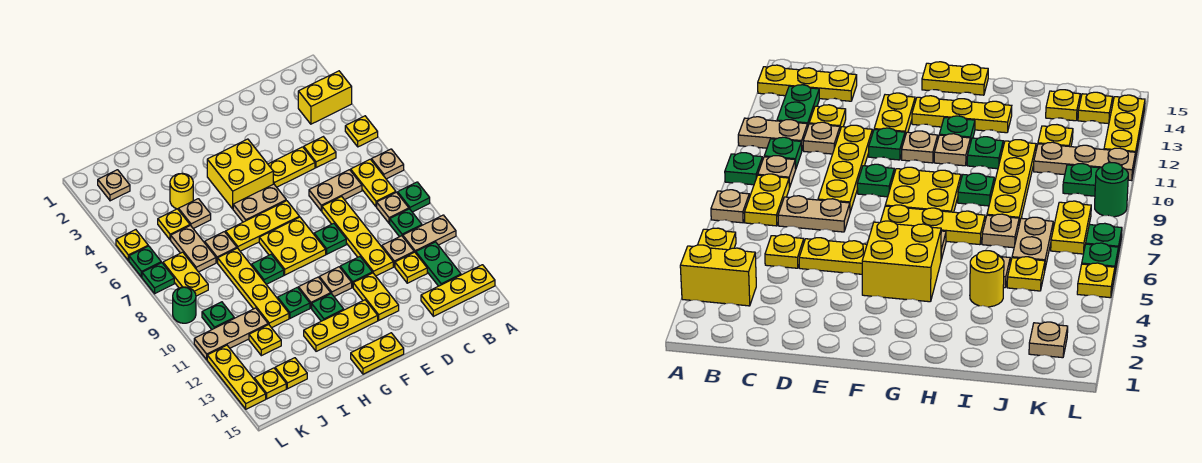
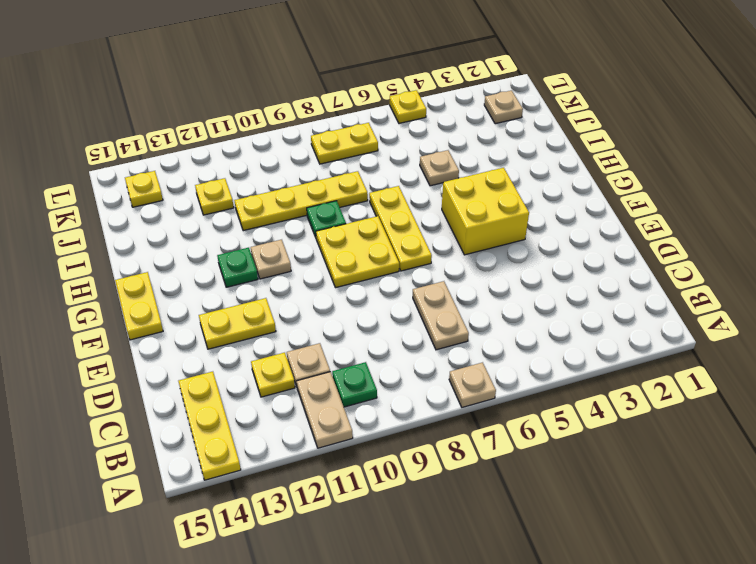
none -> yellow 1x2 brick [298,71,352,124]
none -> yellow 1x1 plate [345,116,378,147]
none -> green 1x1 plate [398,182,430,212]
none -> yellow 1x2 plate [351,159,396,207]

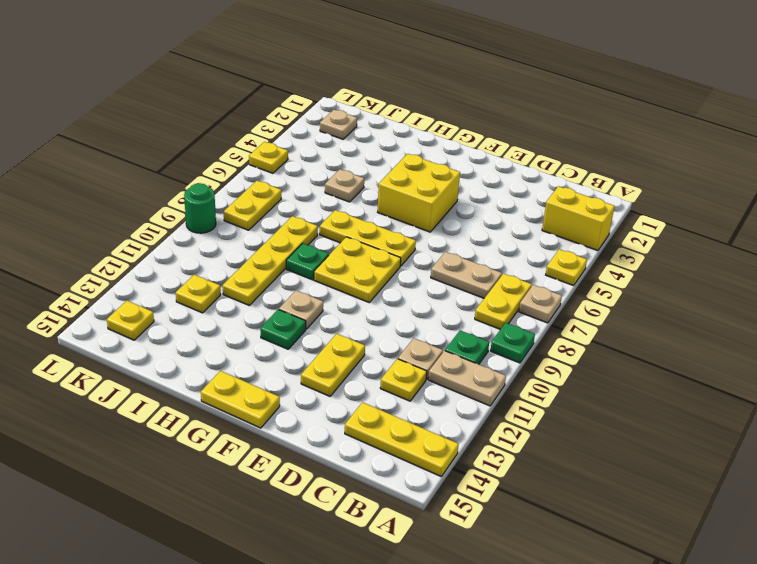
none -> tan 1x1 plate [377,192,409,223]
none -> green 1x2 plate [416,242,461,286]
none -> yellow 1x1 plate [304,137,336,168]
none -> yellow 1x2 plate [268,147,315,187]

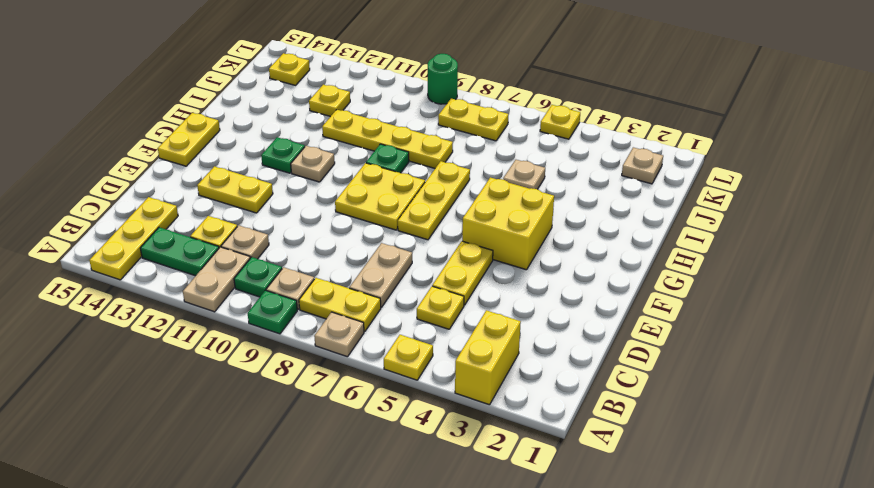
none -> yellow 1x4 plate [322,196,393,276]
none -> green 1x1 plate [314,223,346,254]
none -> green 1x1 plate [340,257,372,287]
none -> tan 1x2 plate [233,184,286,222]

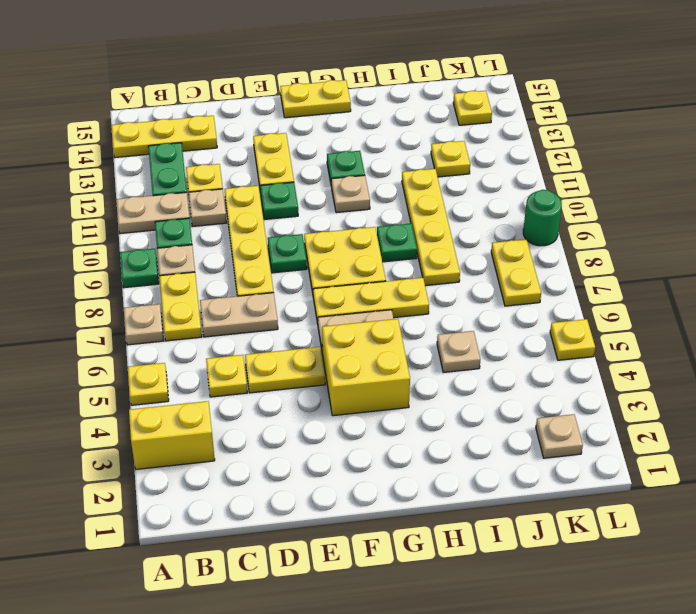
none -> tan 1x1 plate [319,267,352,297]
none -> yellow 1x3 plate [304,300,378,351]
none -> green 1x1 plate [278,287,310,318]
none -> yellow 1x1 round brick [170,173,193,209]

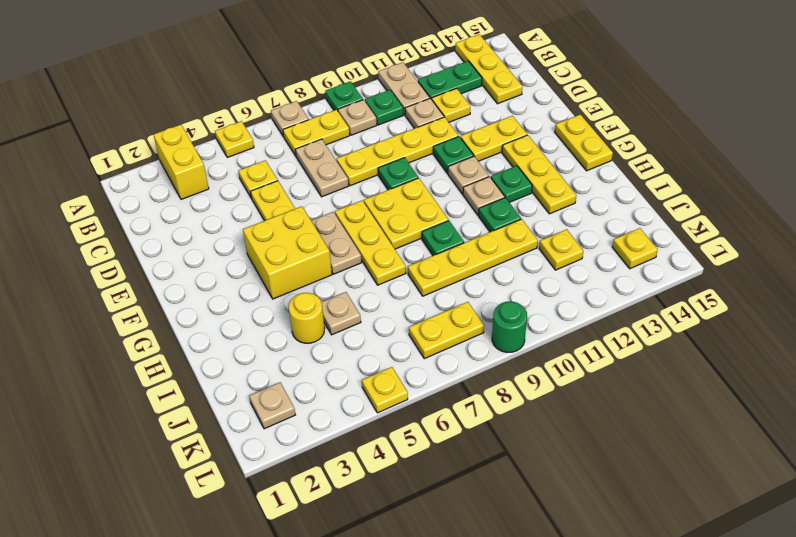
none -> tan 1x1 plate [205,232,237,263]
none -> yellow 1x1 plate [158,209,190,240]
none -> tan 1x2 plate [171,226,216,272]
none -> tan 1x3 plate [194,308,268,360]

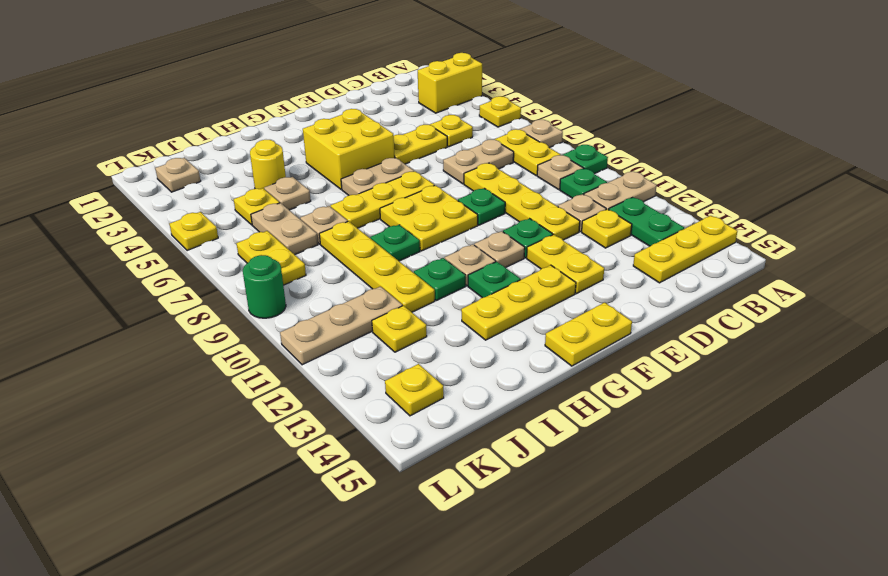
none -> yellow 1x1 plate [275,358,307,389]
none -> green 1x1 plate [202,302,234,329]
none -> green 1x1 plate [129,246,161,277]
none -> green 1x1 plate [142,263,174,294]

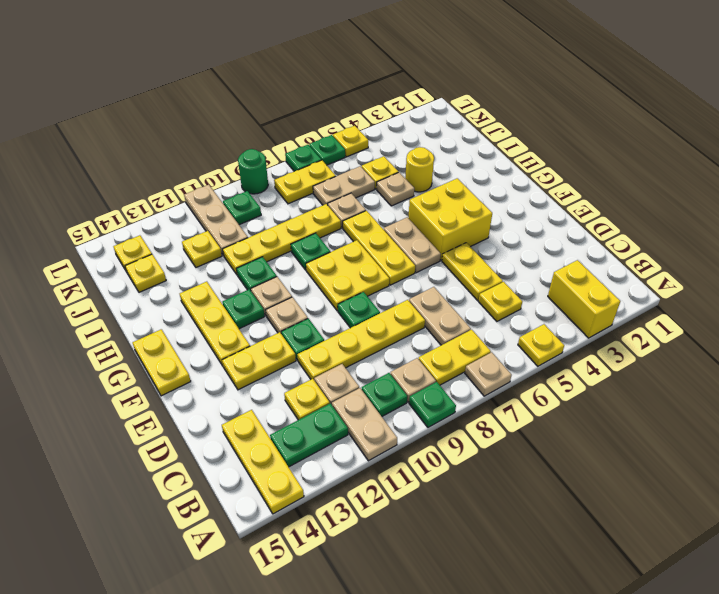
none -> tan 1x1 plate [98,170,130,201]
none -> yellow 1x3 plate [207,345,266,409]

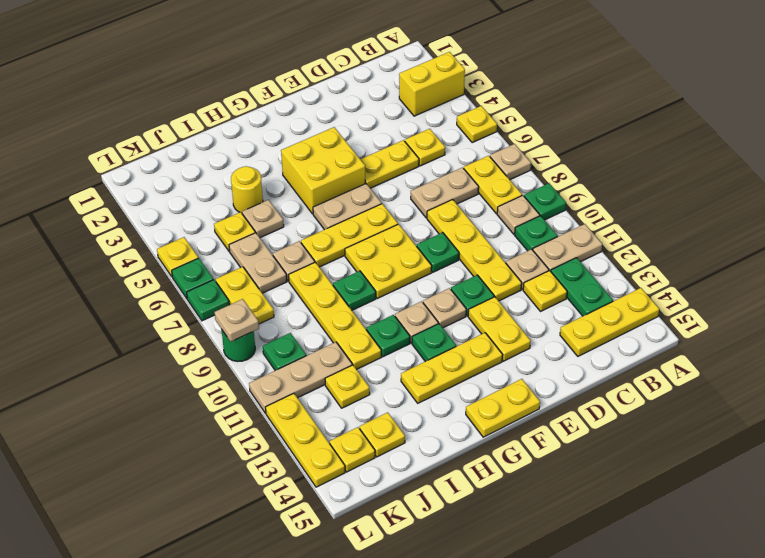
tan 1x1 plate [215,299,259,342] -> tan 1x1 plate moved to [98,170,130,201]

